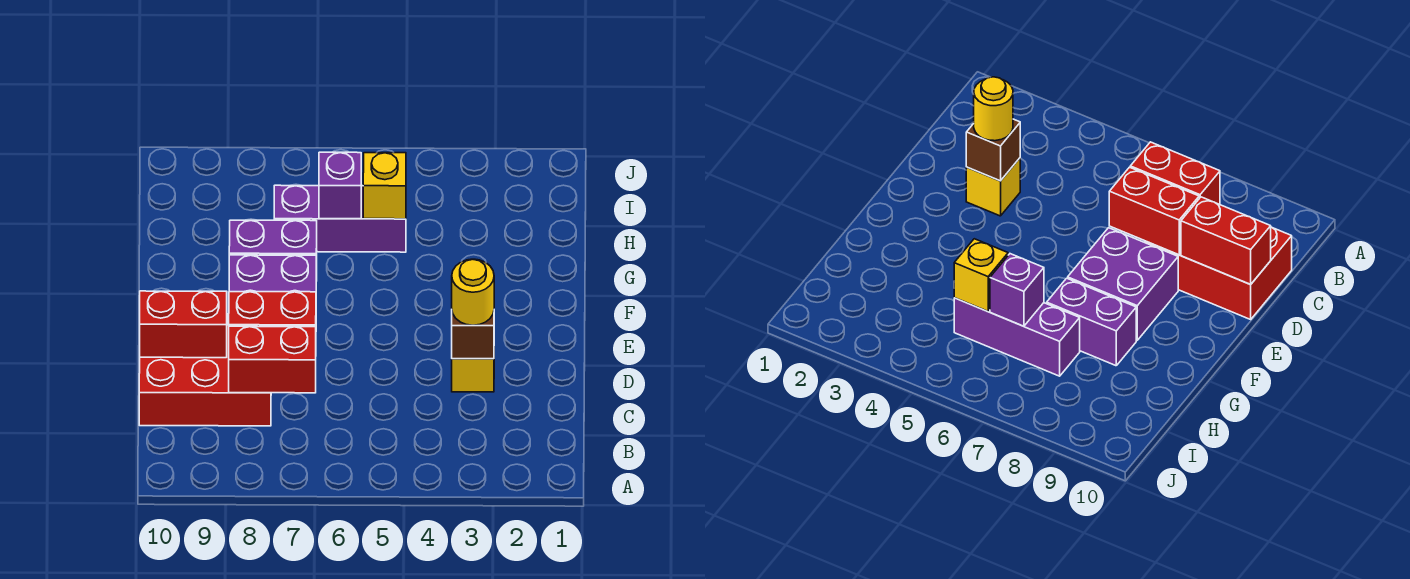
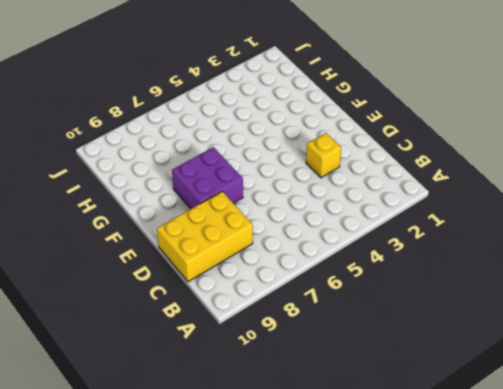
yellow 2x3 brick [157,192,253,282] -> red 2x3 brick [139,325,271,426]
none -> purple 1x2 brick [229,220,317,281]
none -> purple 1x3 brick [274,185,406,252]
none -> red 1x2 brick [229,326,316,393]

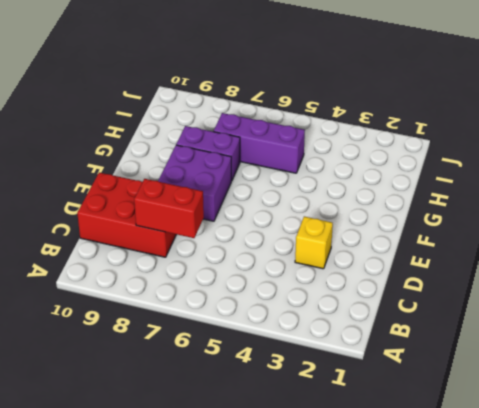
none -> brown 1x1 brick [452,312,494,359]
none -> red 1x2 brick [229,292,316,327]
none -> red 1x2 brick [140,291,227,358]

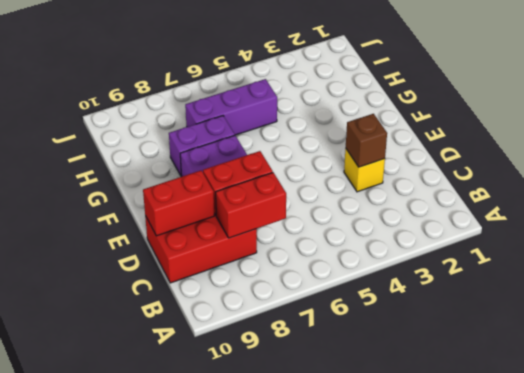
none -> yellow 1x1 brick [363,153,406,219]
none -> purple 1x1 brick [319,152,361,219]
none -> yellow 1x1 round brick [452,259,494,325]

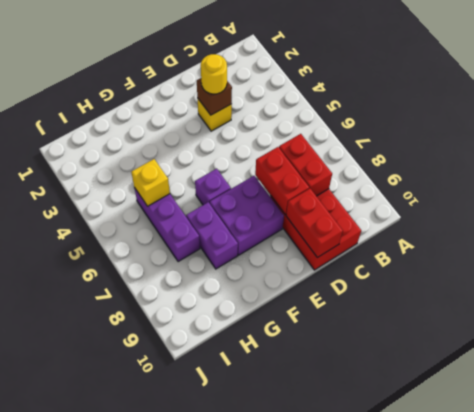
purple 1x1 brick [195,169,231,205] -> purple 1x1 brick moved to [319,152,361,219]

